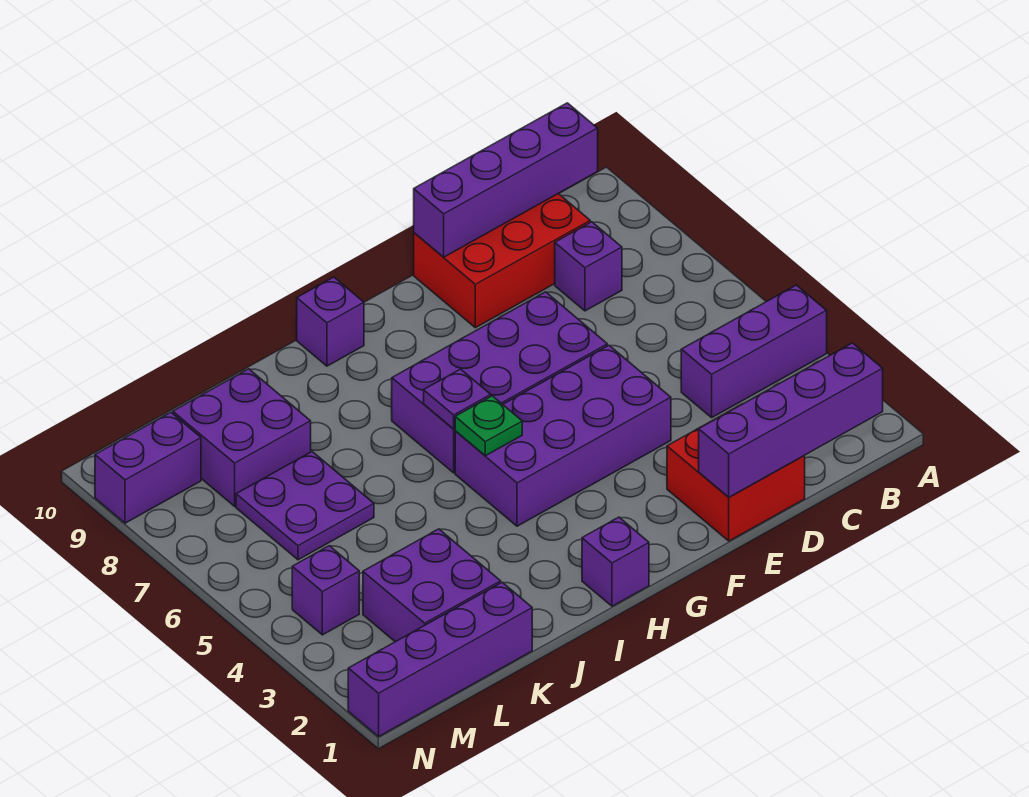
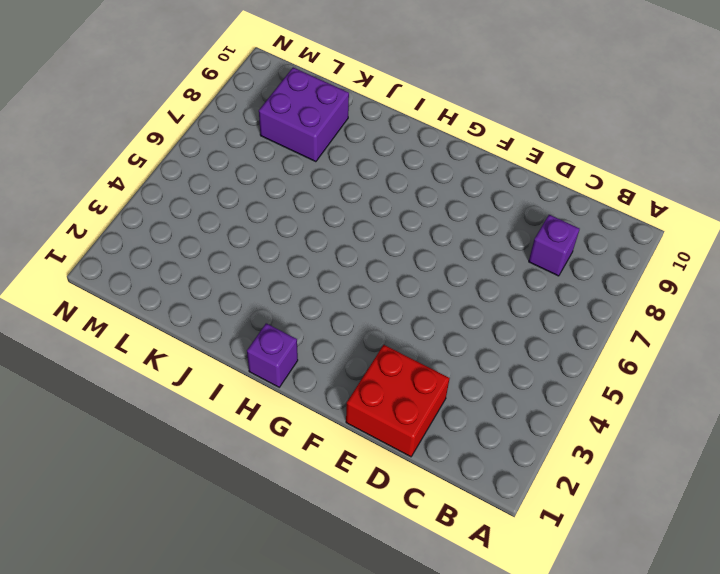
none -> purple 1x3 brick [681,285,827,418]
none -> red 2x3 brick [414,194,590,328]
none -> purple 2x4 brick [455,345,671,526]

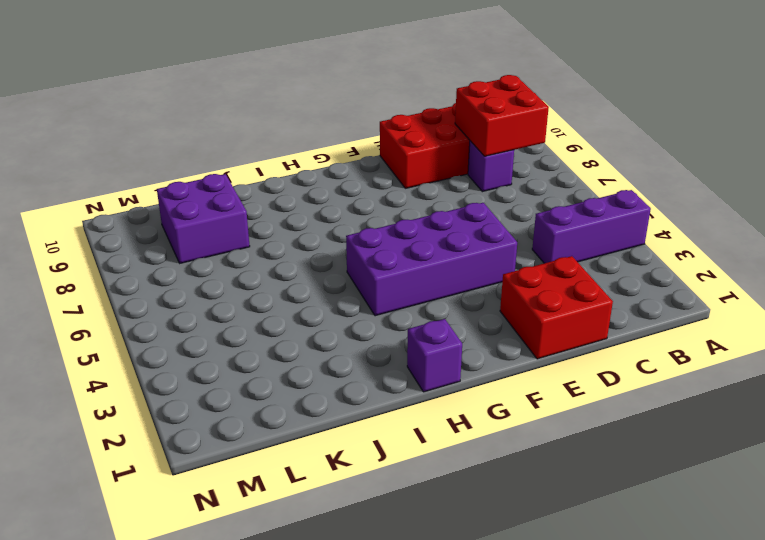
red 2x2 brick [455,75,549,156] -> none
none -> purple 2x4 brick [392,292,607,473]
none -> purple 1x1 brick [297,277,364,366]
none -> purple 1x4 brick [348,582,532,737]

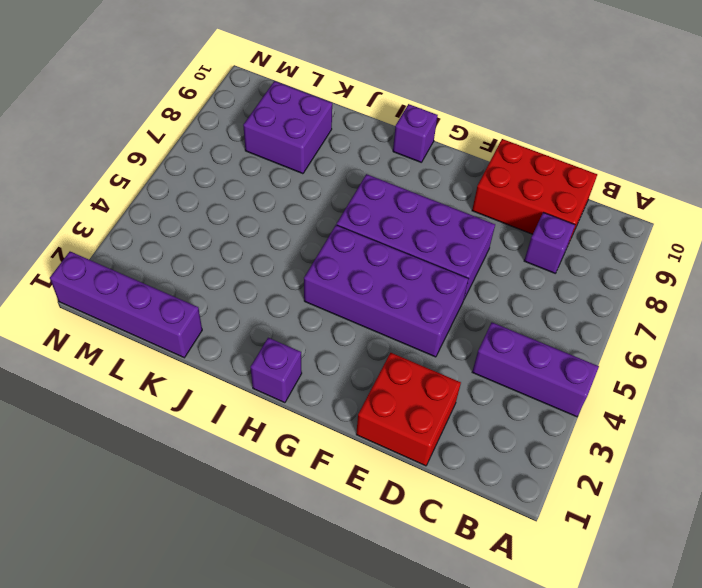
none -> purple 2x2 brick [363,529,501,642]
none -> purple 2x2 plate [236,452,374,560]
none -> purple 1x1 brick [292,546,359,635]

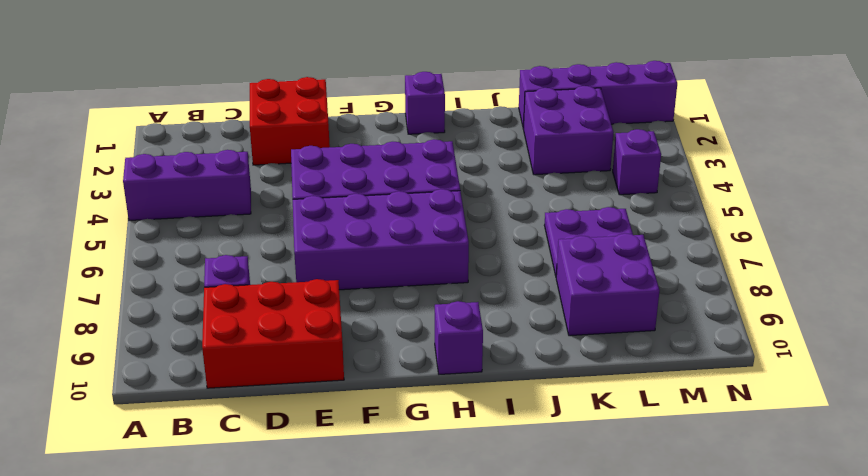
none -> purple 1x2 brick [95,412,201,523]
none -> purple 1x4 brick [699,343,883,497]
none -> purple 1x4 brick [414,103,598,257]

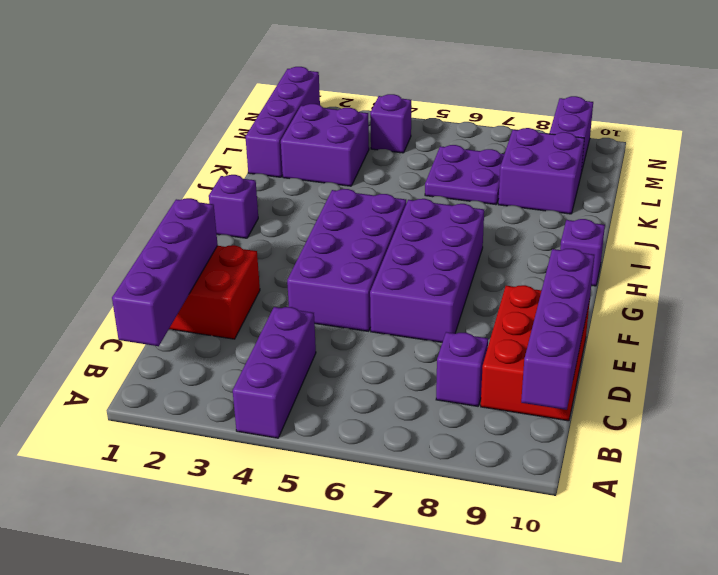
none -> green 1x1 plate [455,396,522,456]
none -> purple 1x1 plate [424,369,491,429]

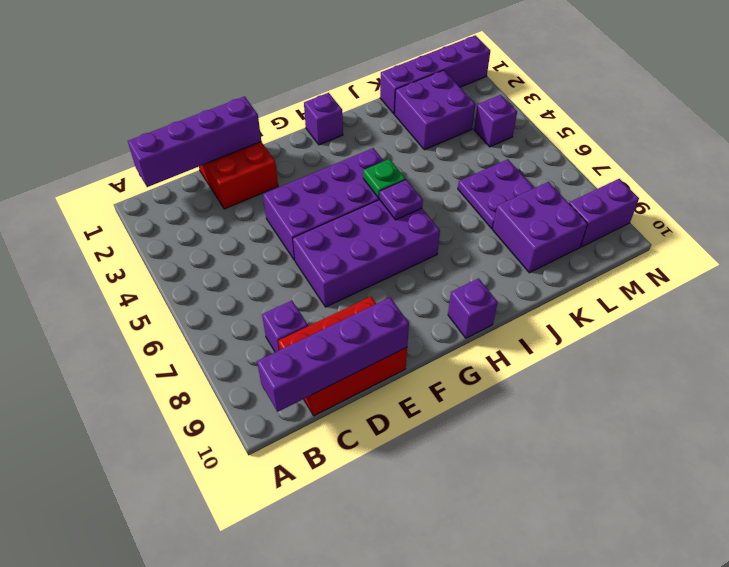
none -> purple 1x3 brick [681,285,827,418]

